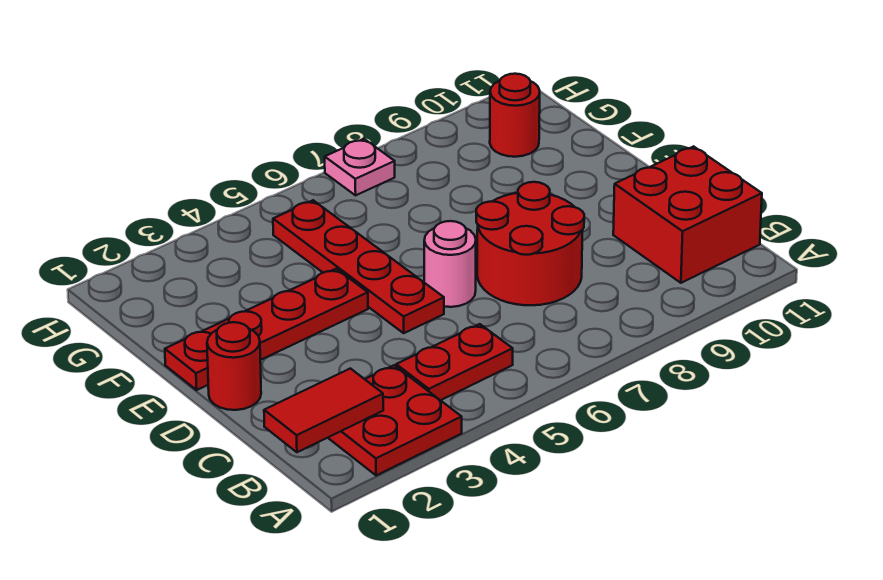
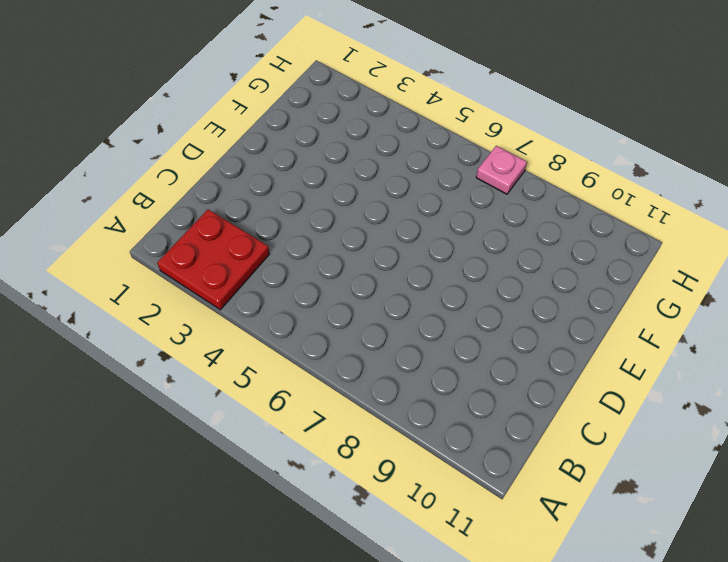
none -> red 1x2 plate [396,324,513,400]
none -> red 2x2 brick [613,146,762,283]

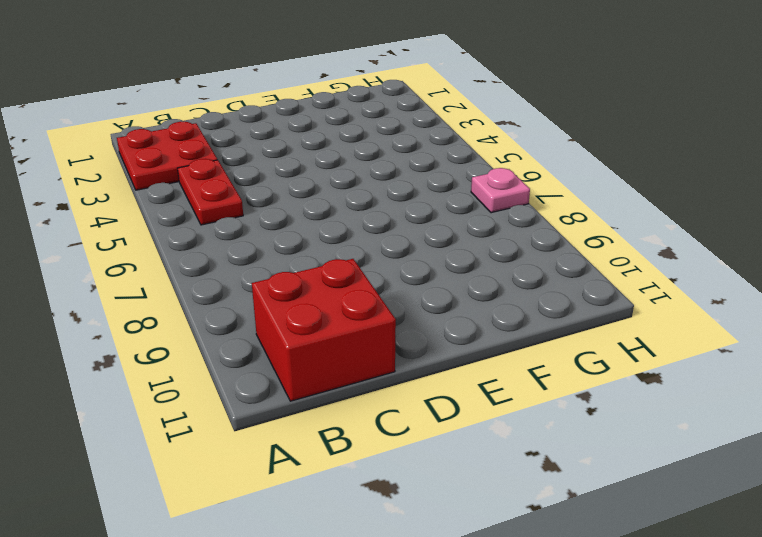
none -> red 2x2 round brick [476,182,584,305]
none -> red 1x1 round brick [207,322,261,410]

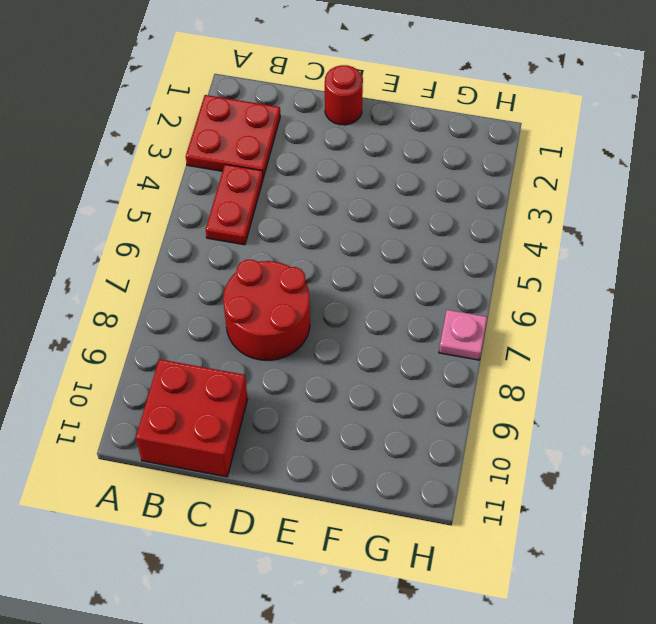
none -> red 1x4 plate [273,200,444,333]
none -> pink 1x1 round brick [424,221,476,307]

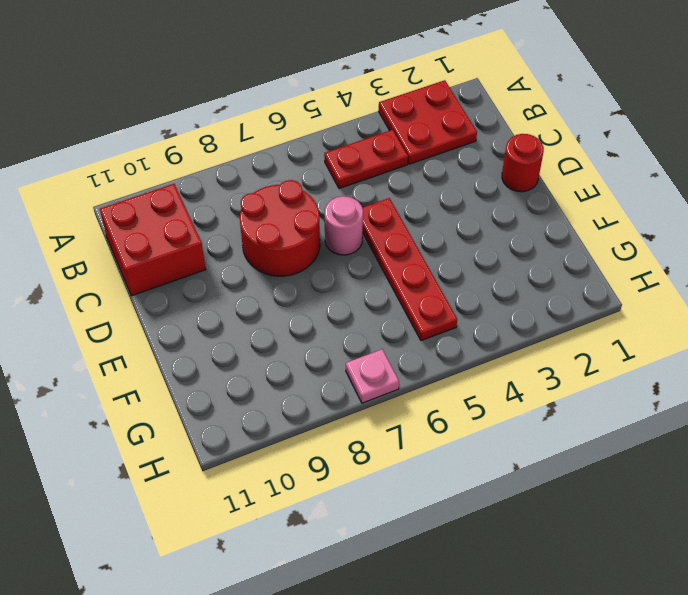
none -> red 1x4 plate [165,269,368,390]
none -> red 1x1 round brick [490,74,540,157]

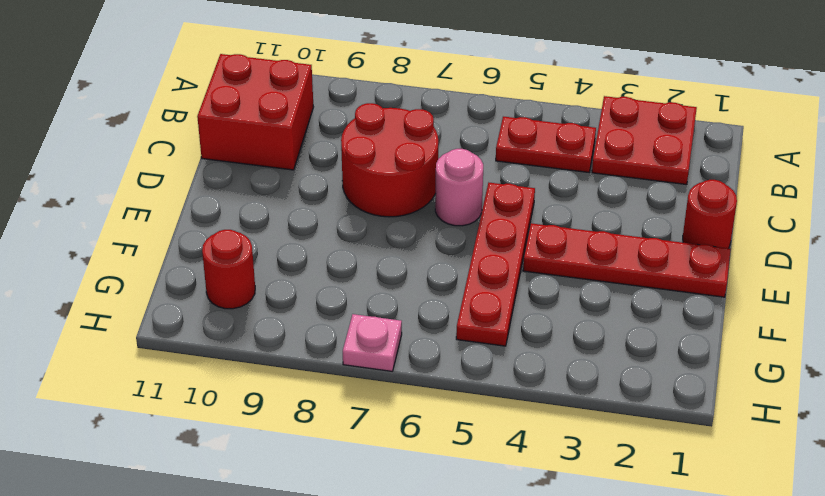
none -> red 1x2 tile [264,368,383,452]

